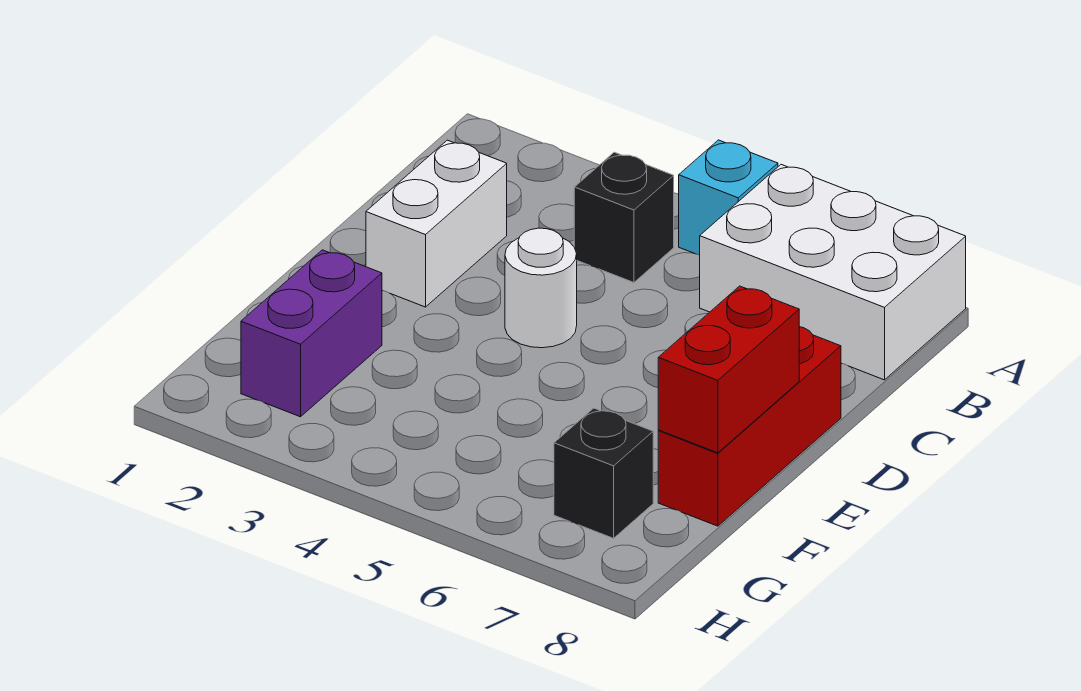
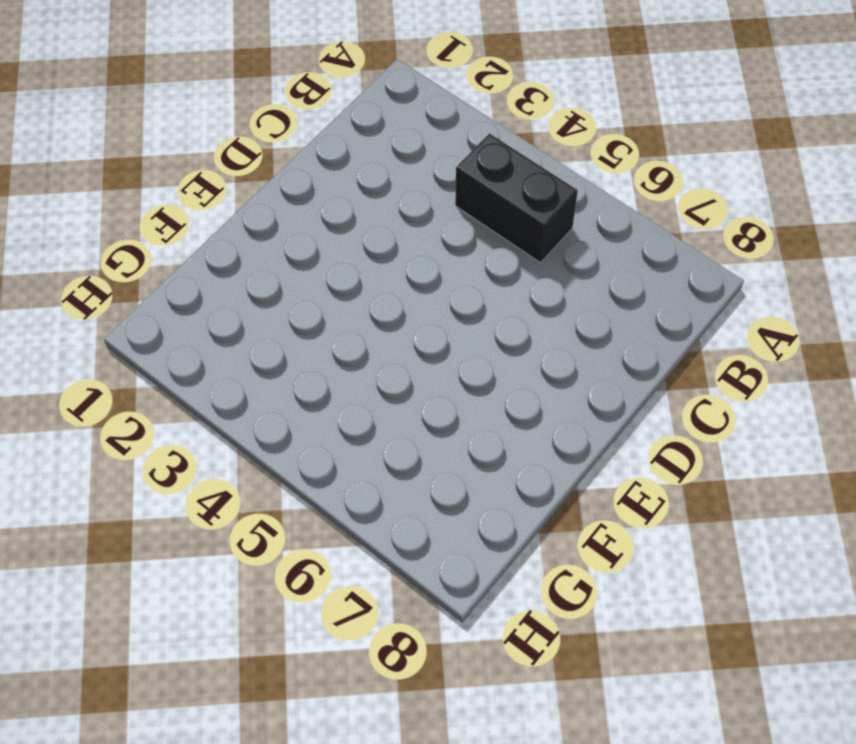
black 1x2 brick [455,134,578,263] -> black 1x1 brick [574,152,674,283]
none -> cyan 1x1 brick [679,140,778,255]
none -> white 2x3 brick [700,165,966,380]

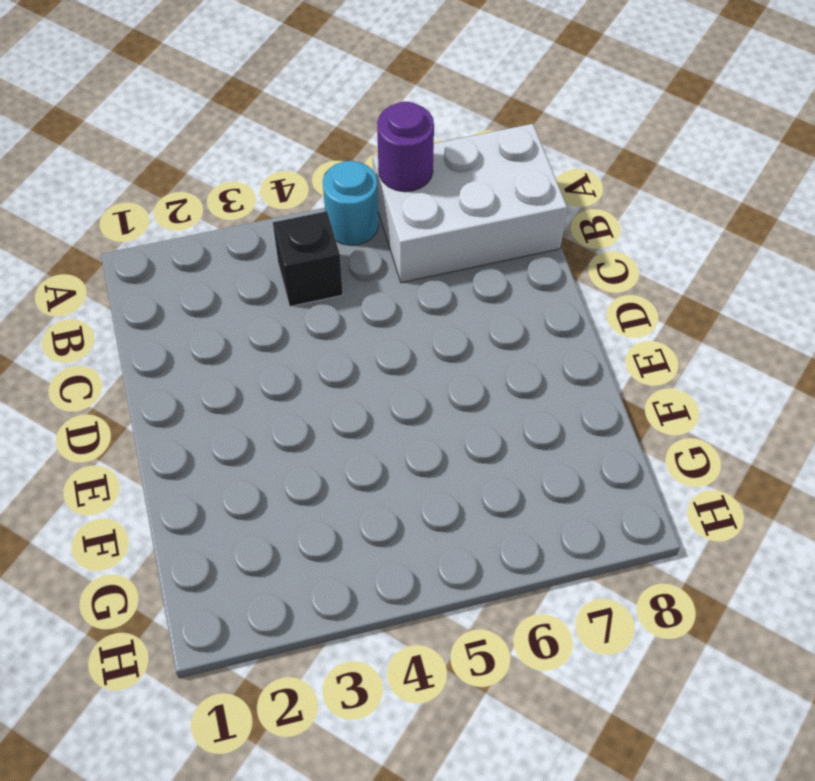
cyan 1x1 round brick [323,161,379,245] -> cyan 1x1 brick [679,140,778,255]
purple 1x1 round brick [377,102,434,192] -> none
none -> white 1x2 brick [366,140,507,307]
none -> white 1x1 round brick [505,228,577,348]

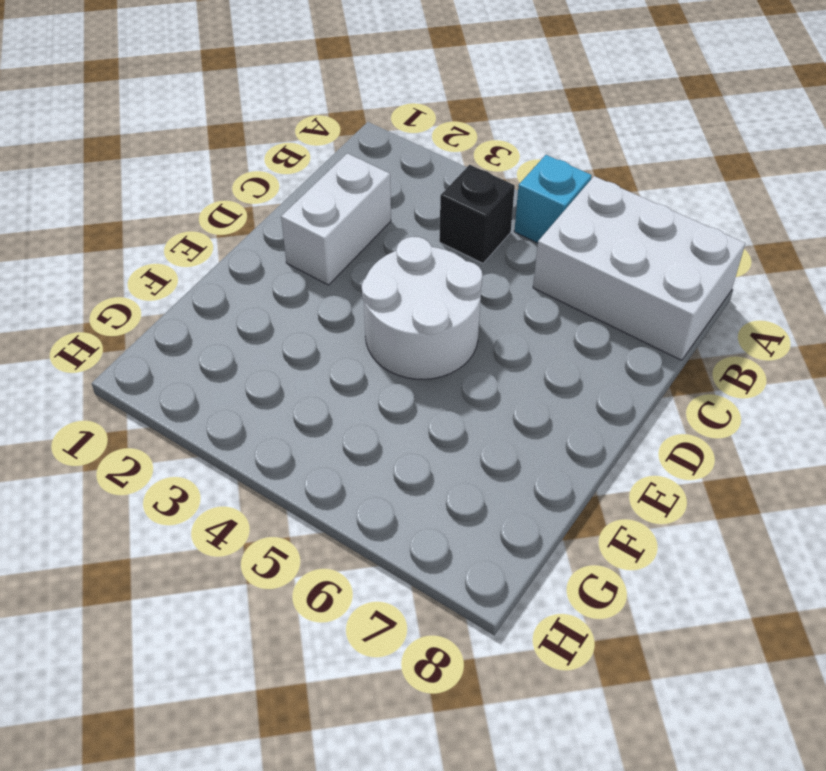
white 2x2 round brick [362,237,482,379] -> white 1x1 round brick [505,228,577,348]
none -> red 1x3 brick [658,327,841,526]
none -> purple 1x2 brick [241,250,382,417]

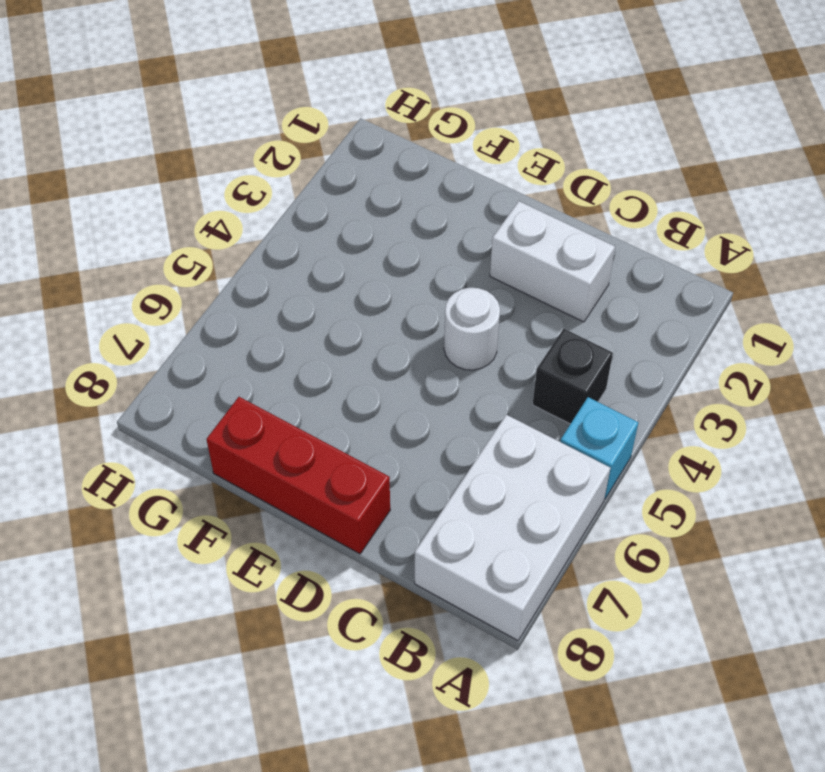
none -> purple 1x2 brick [241,250,382,417]
none -> black 1x1 brick [554,408,653,538]

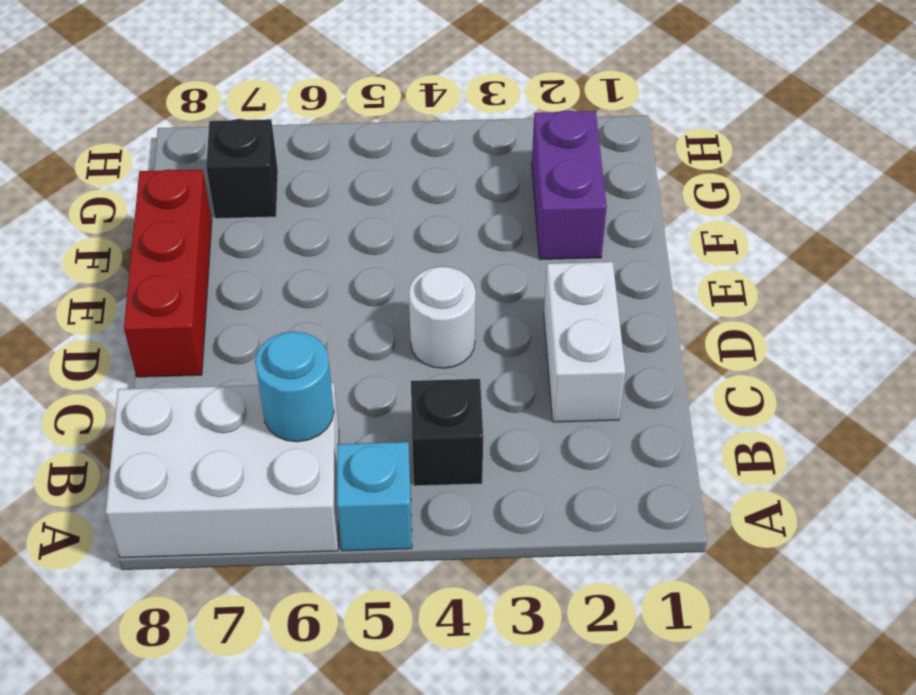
cyan 1x1 round brick [255,331,334,442] -> none
none -> red 1x2 brick [658,286,799,453]

